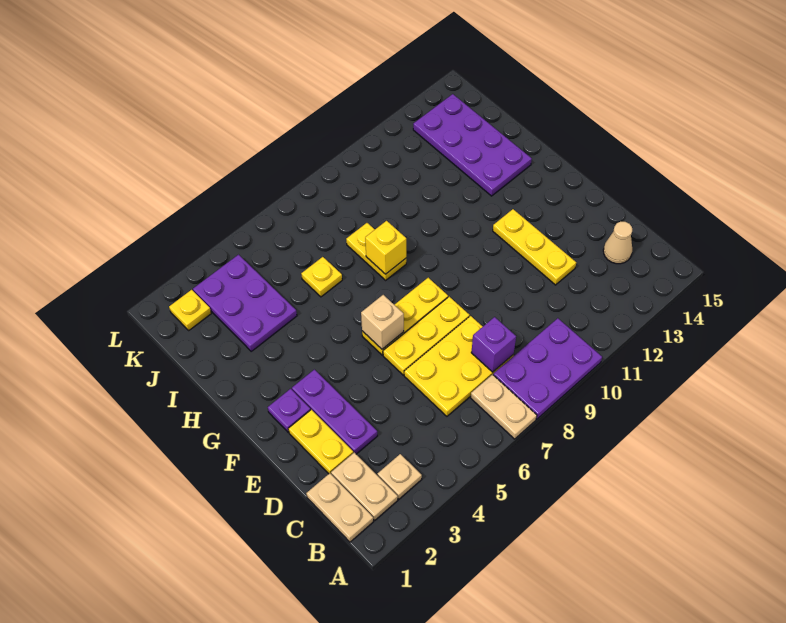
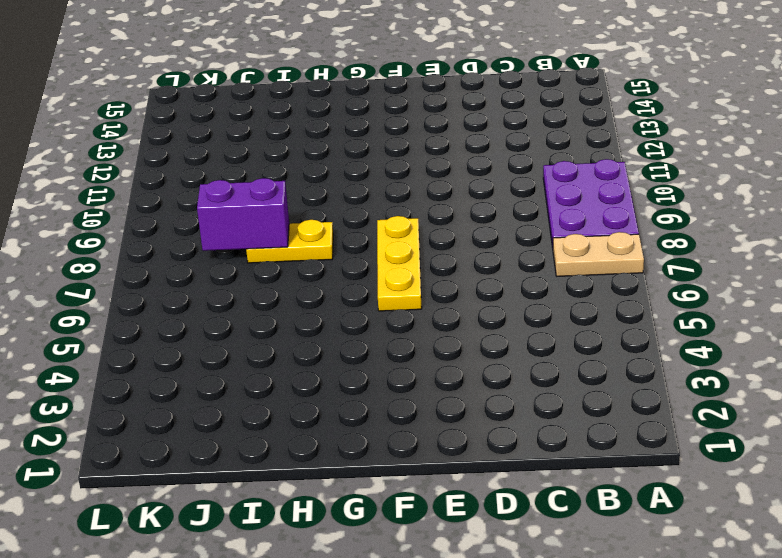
purple 1x2 brick [197,178,289,251] -> none
none -> tan 1x2 plate [306,473,373,542]
none -> tan 1x2 plate [331,453,398,520]
none -> tan 1x1 plate [377,454,422,499]

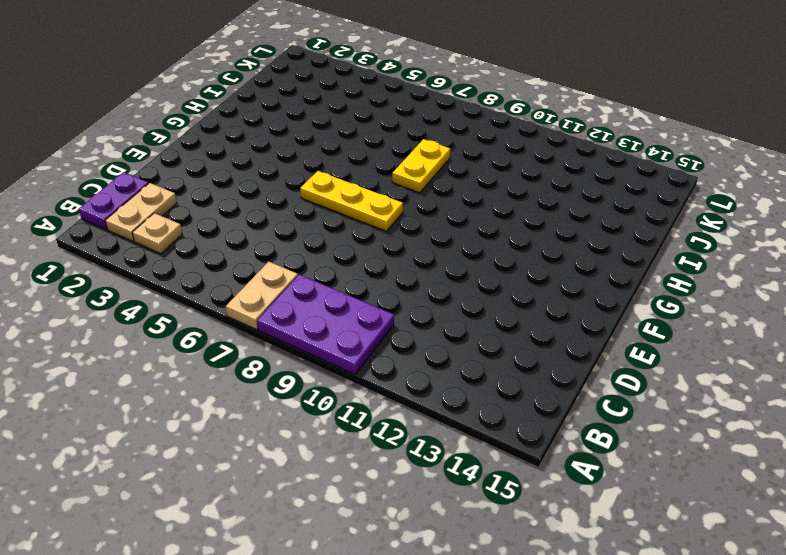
purple 1x2 plate [79,172,149,230] -> tan 1x2 plate [306,473,373,542]
none -> yellow 2x3 plate [404,316,513,416]
none -> tan 1x1 cone [603,222,632,264]
none -> yellow 1x2 plate [288,410,353,474]

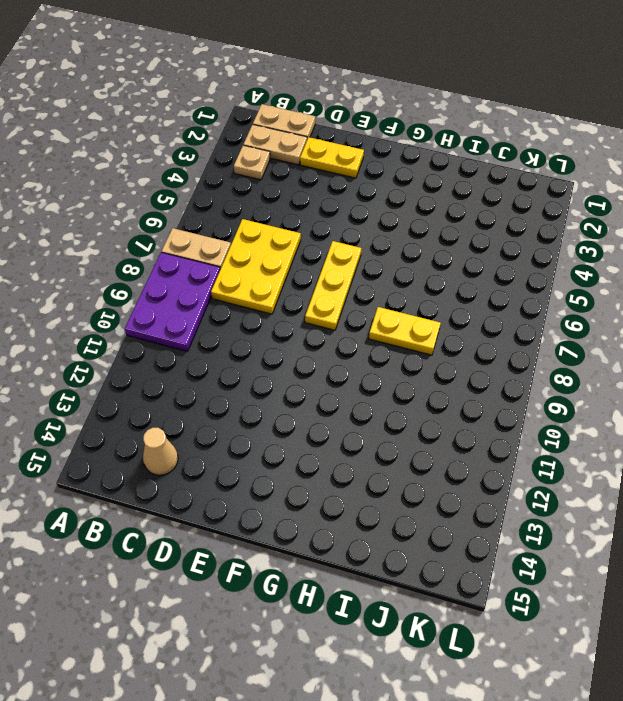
none -> purple 1x3 plate [292,370,377,454]
none -> yellow 1x3 plate [493,209,576,285]
none -> yellow 1x3 plate [383,297,470,375]

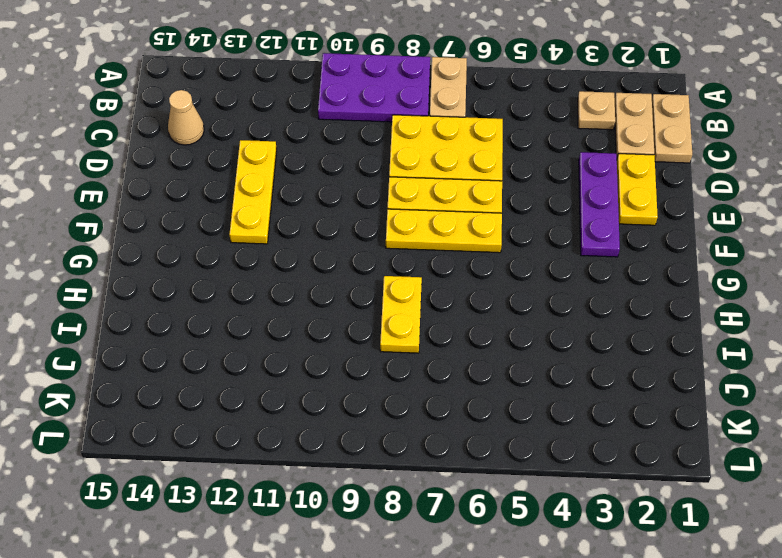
none -> purple 1x1 plate [268,389,311,432]
none -> purple 2x4 plate [413,94,532,196]
none -> purple 2x3 plate [193,255,297,351]

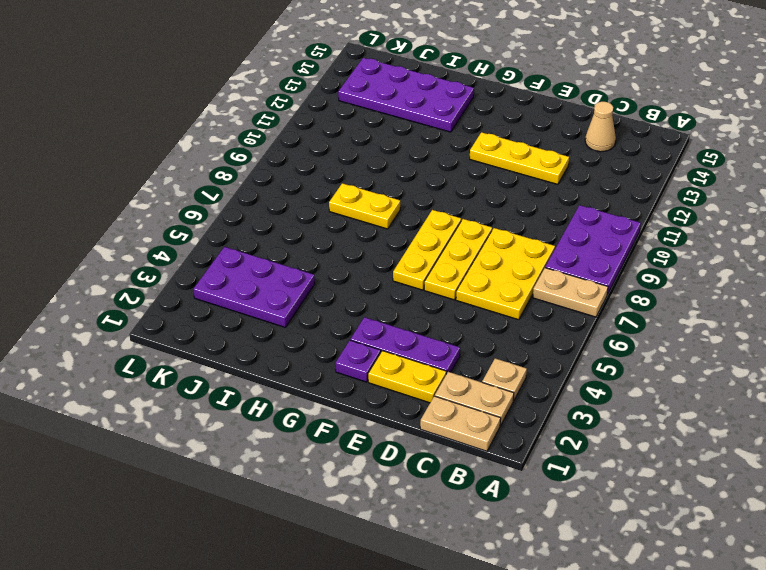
none -> yellow 1x1 plate [301,257,342,297]
none -> yellow 1x1 plate [169,290,211,330]
none -> purple 1x1 brick [471,317,516,372]

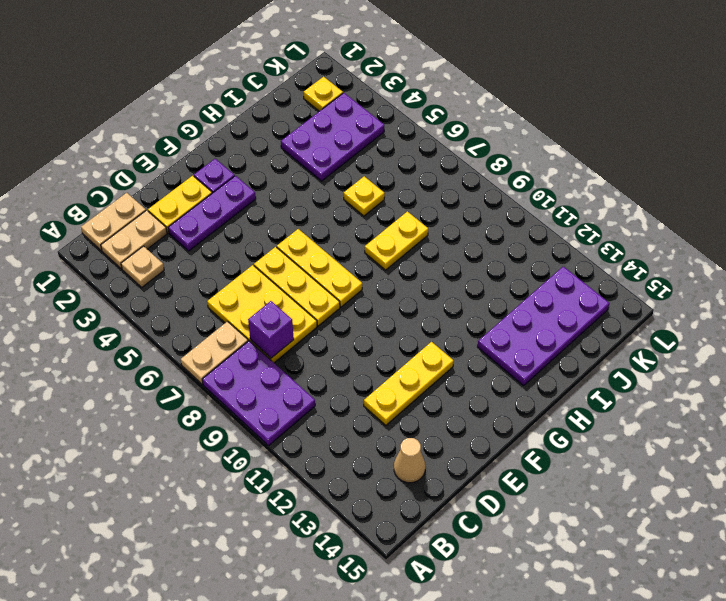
none -> tan 1x1 brick [361,295,404,349]
none -> yellow 1x1 brick [365,221,406,274]

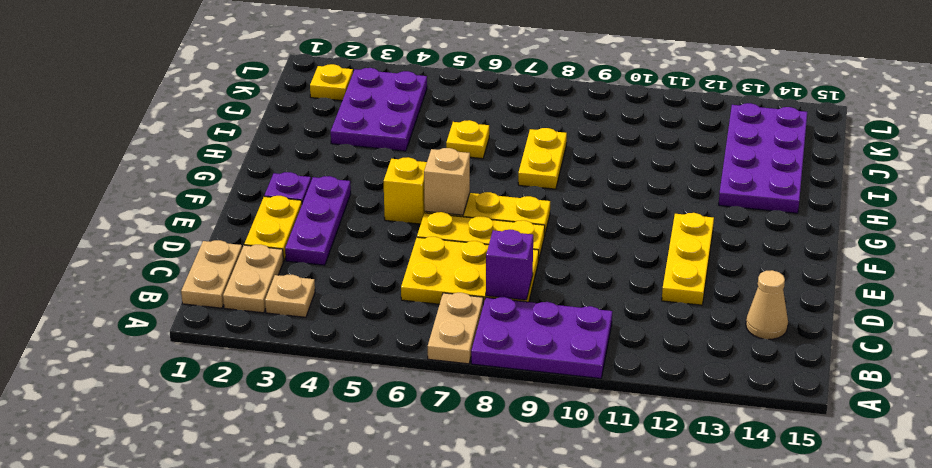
yellow 1x1 brick [384,157,427,224] -> yellow 1x1 brick moved to [365,221,406,274]

